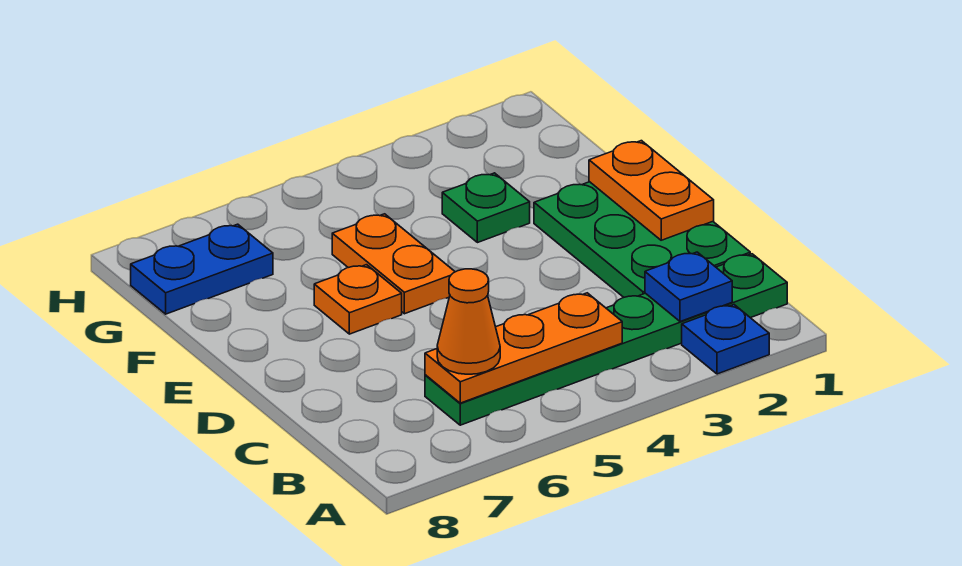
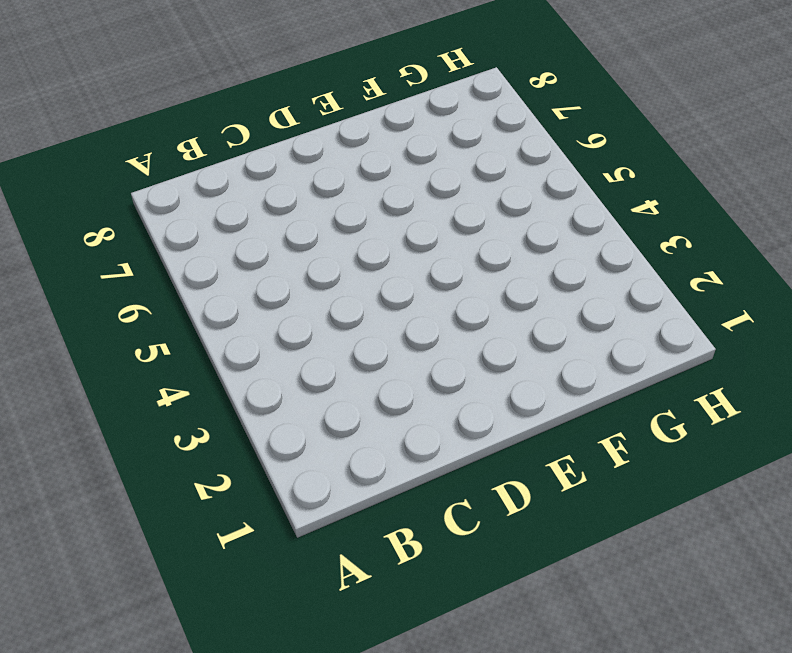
none -> blue 1x1 plate [682,305,769,374]
none -> green 1x6 plate [425,254,787,425]

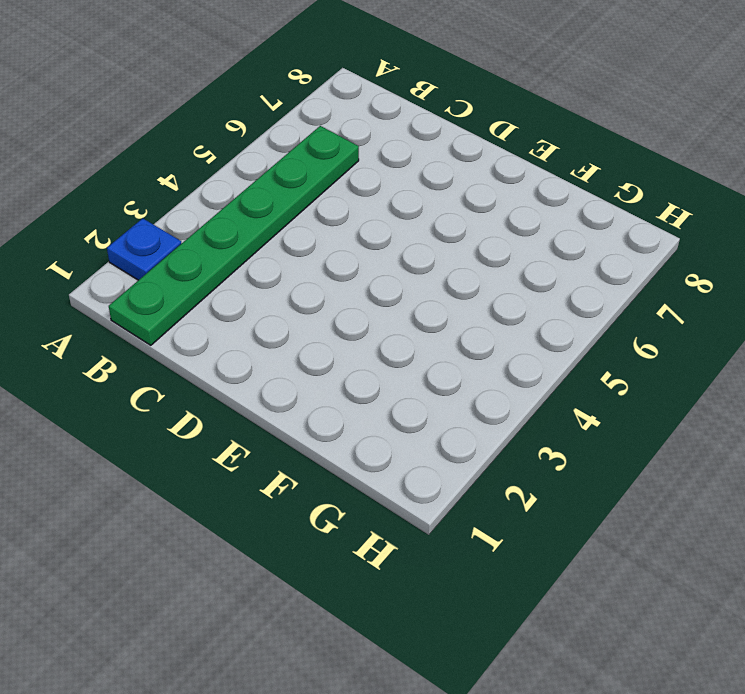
none -> green 2x3 plate [534,182,750,297]
none -> orange 1x2 plate [332,214,455,314]

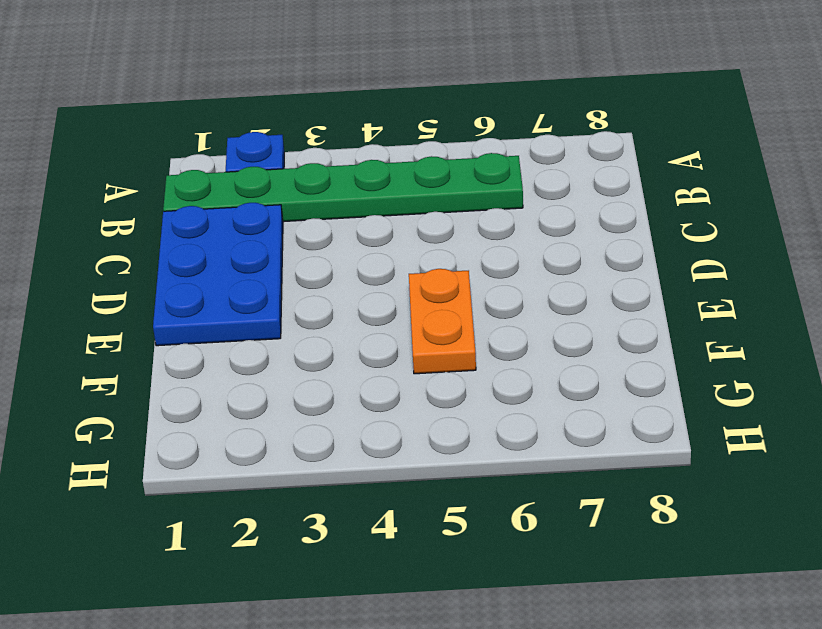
blue 2x3 plate [153,203,283,346] -> green 2x3 plate [534,182,750,297]
none -> orange 1x1 plate [314,265,402,334]
none -> green 1x1 plate [442,173,530,243]

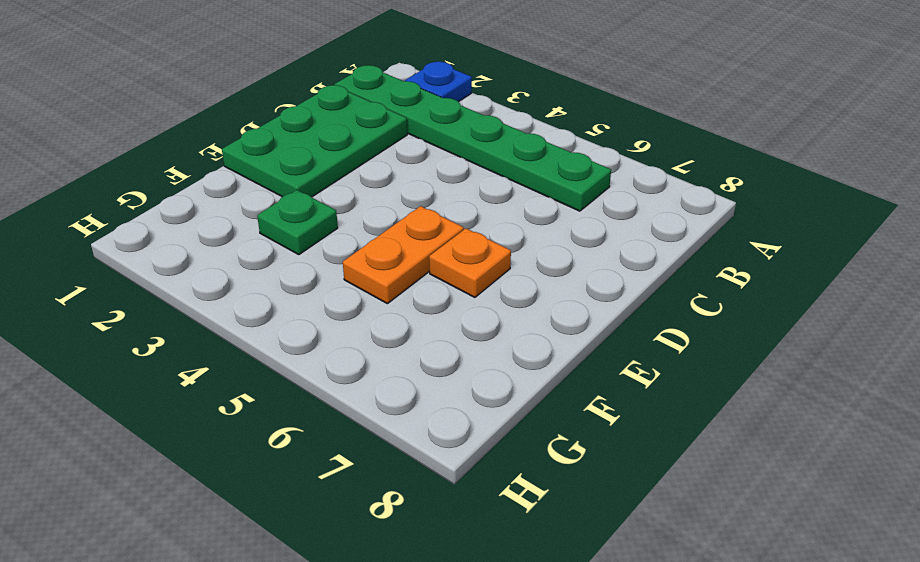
none -> blue 1x2 plate [131,224,273,314]
none -> blue 1x1 plate [645,252,732,322]

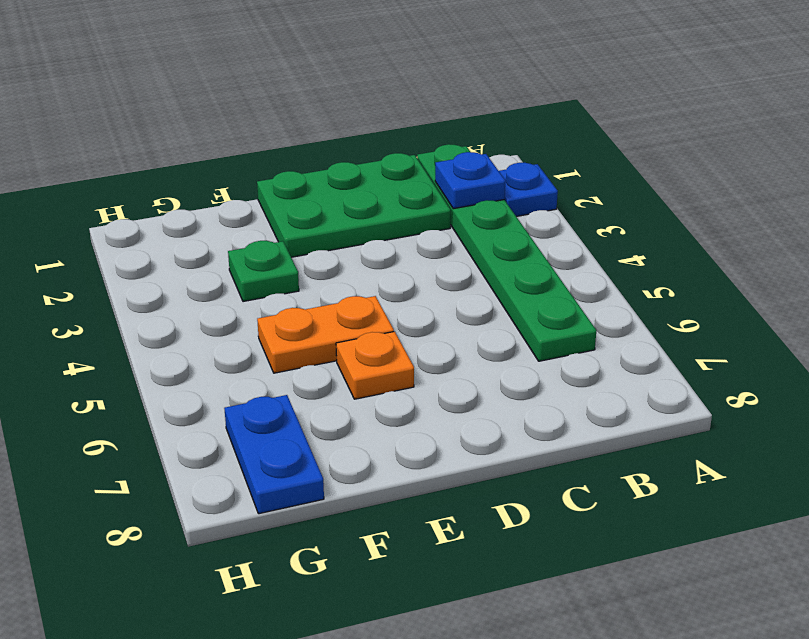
none -> orange 1x3 plate [425,293,622,403]
none -> orange 1x2 plate [589,141,714,240]

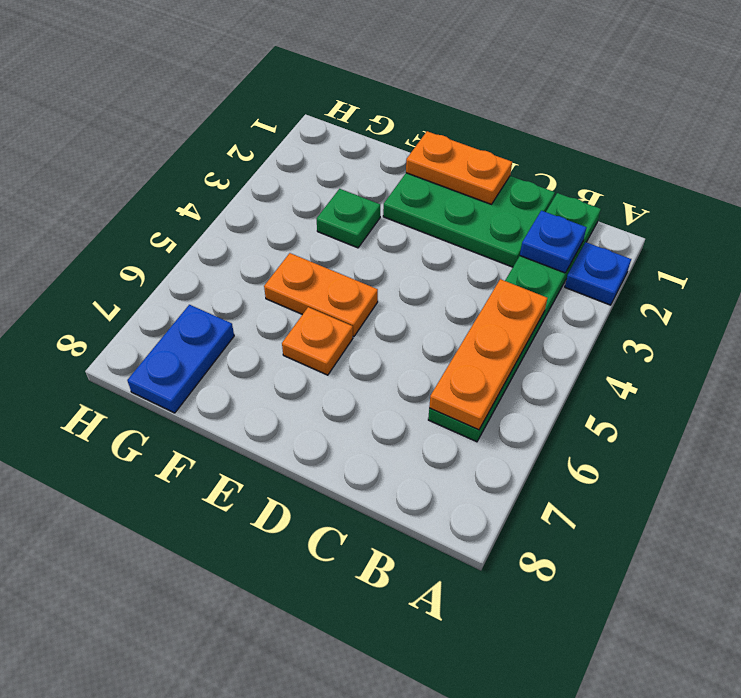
none -> orange 1x1 cone [437,269,500,374]

